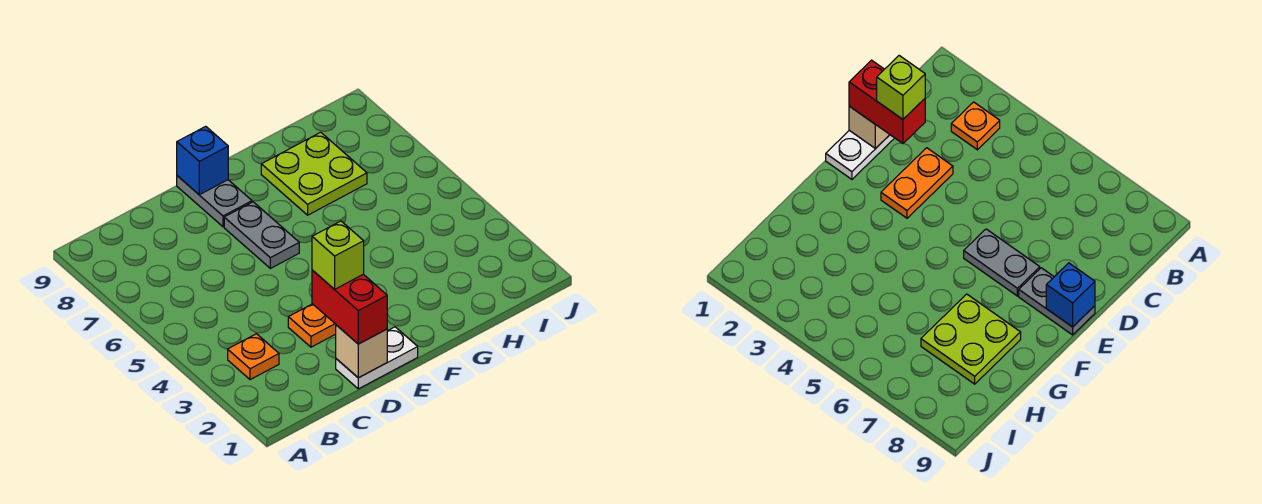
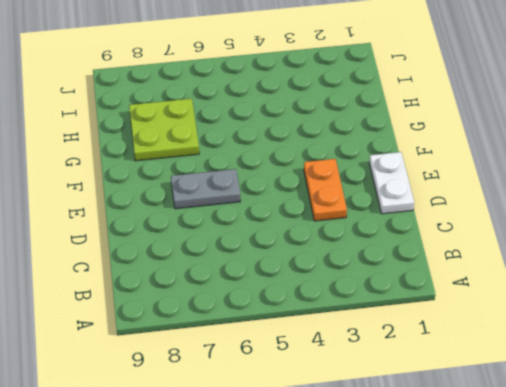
none -> orange 1x1 plate [228,334,279,380]
none -> grey 1x2 plate [177,176,252,227]

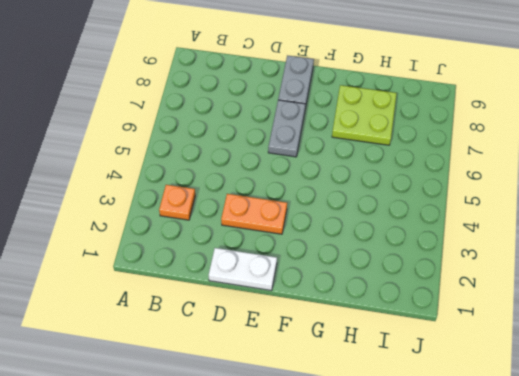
none -> tan 1x1 brick [336,325,387,378]
none -> blue 1x1 brick [177,126,228,195]

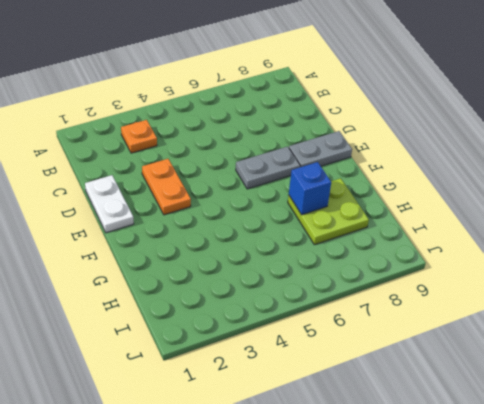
blue 1x1 brick [289,162,331,215] -> blue 1x1 brick moved to [177,126,228,195]
none -> tan 1x1 brick [336,325,387,378]
none -> red 1x2 brick [312,270,387,344]

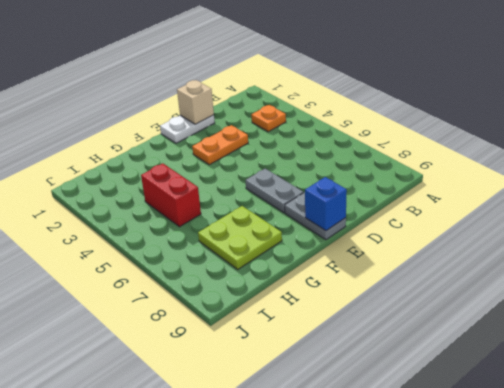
red 1x2 brick [141,163,201,227] -> red 1x2 brick moved to [312,270,387,344]
none -> lime 1x1 brick [312,221,364,289]

